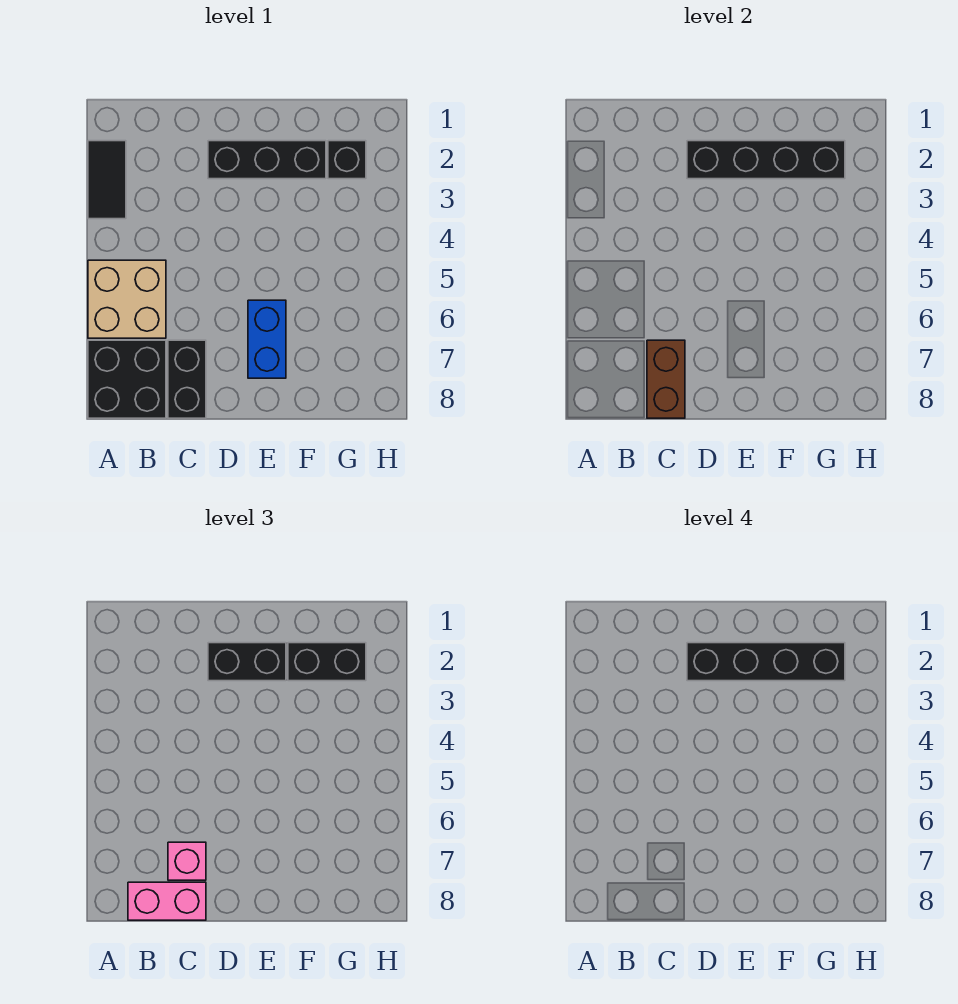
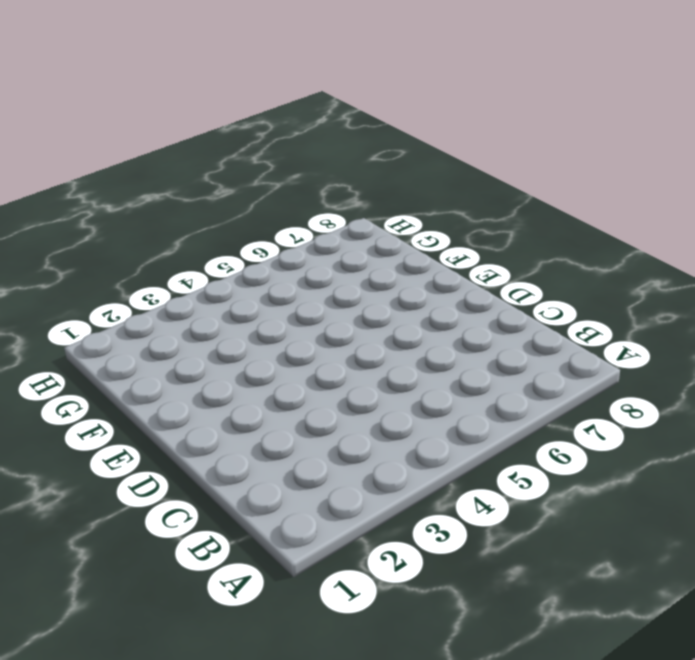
none -> black 1x2 tile [88,141,126,219]
none -> tan 2x2 brick [88,260,166,338]
none -> black 2x2 brick [88,340,166,418]

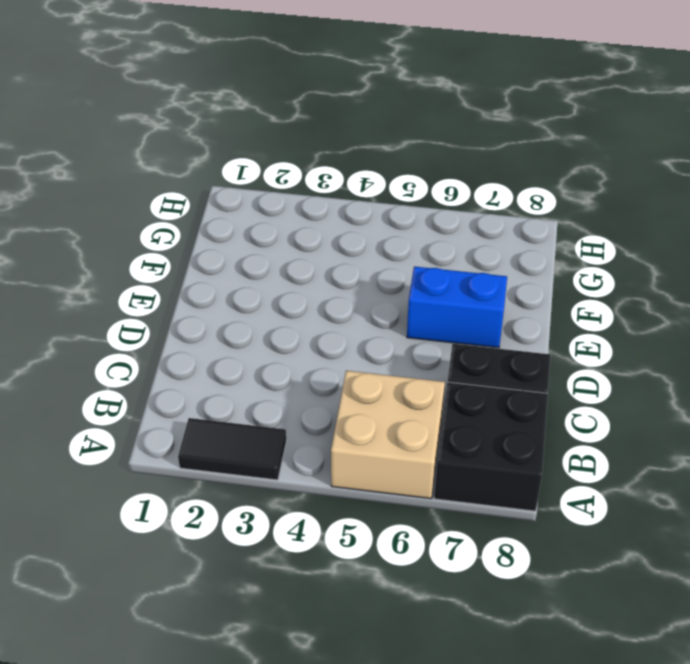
none -> black 1x3 brick [208,141,326,179]
none -> black 1x1 brick [328,141,366,179]
none -> brown 1x2 brick [647,340,685,418]

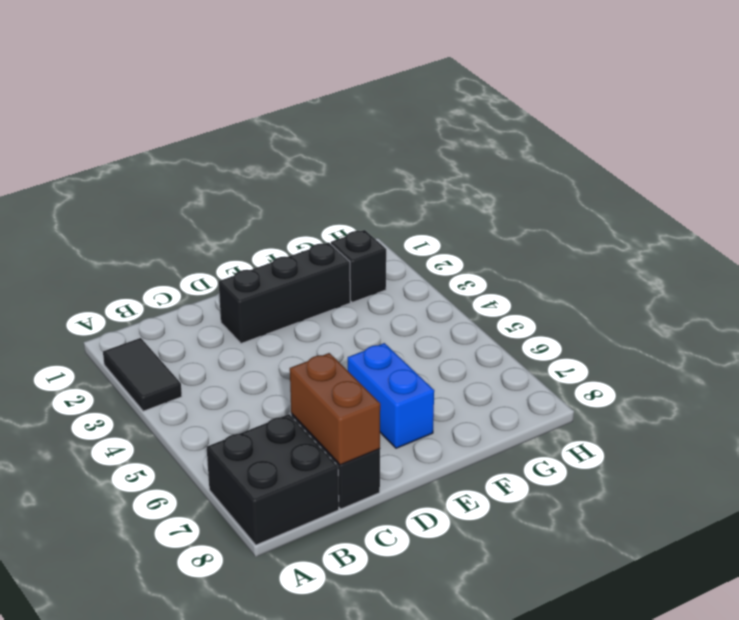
none -> tan 2x2 brick [88,260,166,338]
none -> black 1x4 brick [687,141,845,179]
none -> pink 1x2 brick [128,882,206,920]

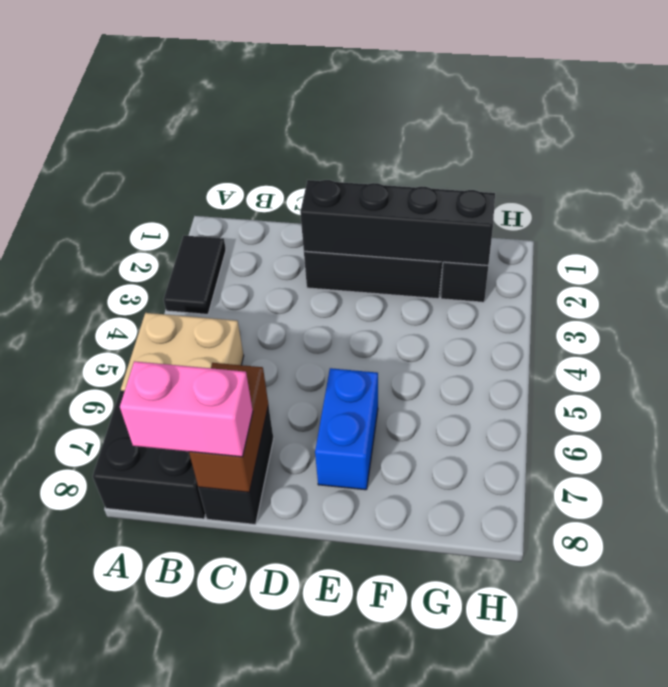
none -> pink 1x1 brick [168,842,206,880]
none -> black 1x2 brick [208,643,286,681]
none -> black 1x2 brick [288,643,366,681]

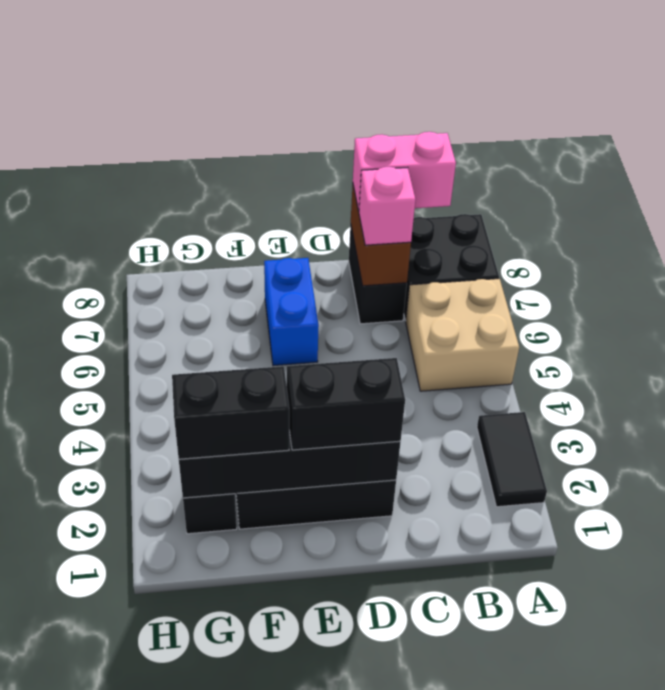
none -> black 1x4 brick [687,643,845,681]

